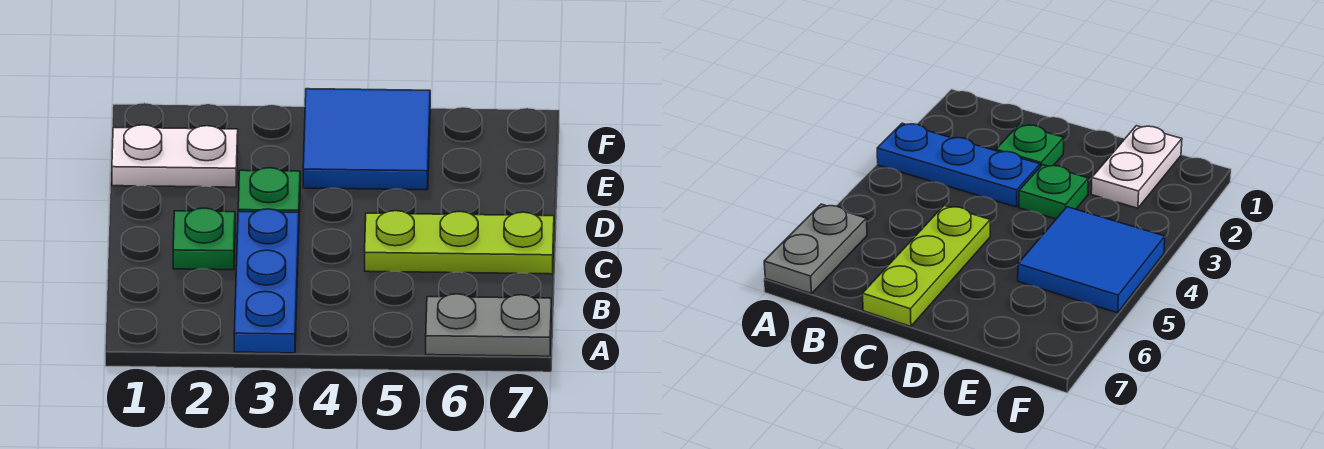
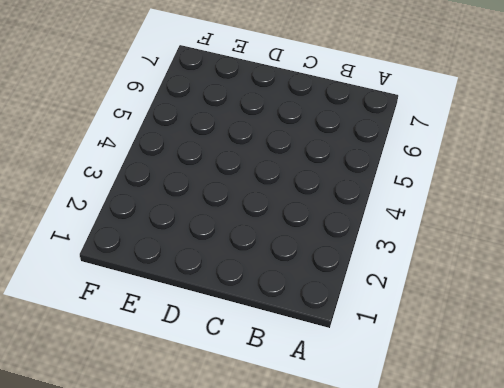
none -> blue 1x3 plate [234,209,299,353]
none -> grey 1x2 plate [426,294,551,356]

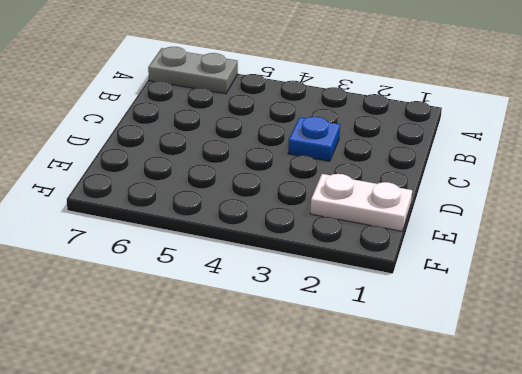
blue 1x1 plate [288,117,340,161] -> blue 1x3 plate [234,209,299,353]
none -> green 1x1 plate [173,208,235,270]
none -> lime 1x3 plate [365,211,554,274]

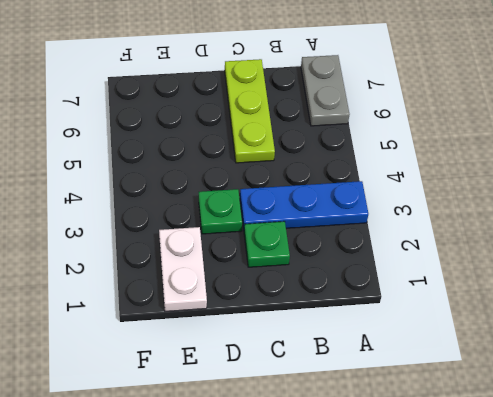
none -> blue 2x2 tile [303,89,430,190]

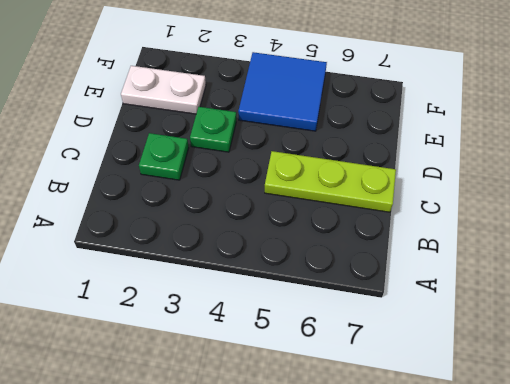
none -> blue 1x3 plate [234,209,299,353]
none -> grey 1x2 plate [426,294,551,356]

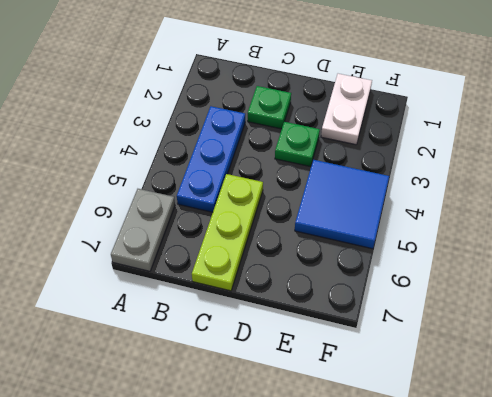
blue 1x3 plate [177,106,245,212] -> blue 1x3 plate turned to [234,209,299,353]

